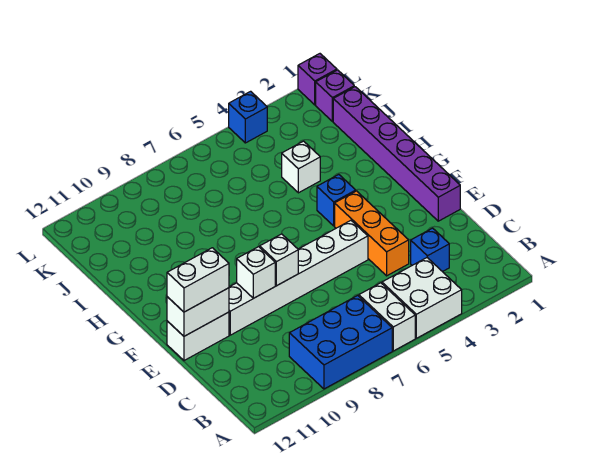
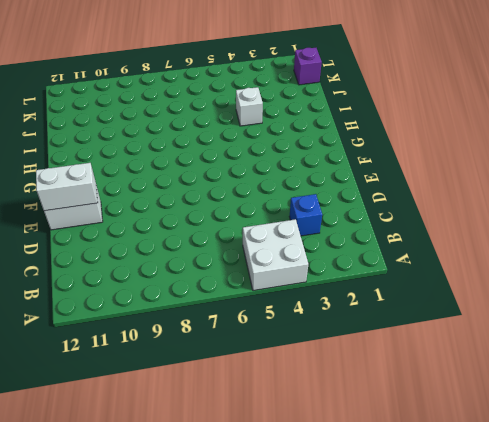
none -> white 1x2 brick [359,283,415,351]
none -> blue 2x3 brick [289,295,392,389]
none -> orange 1x3 brick [335,191,409,276]

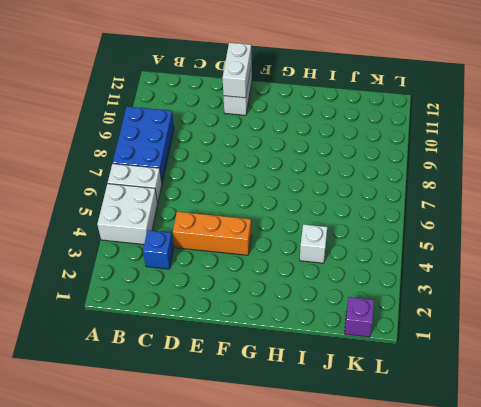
none -> purple 1x6 brick [333,87,460,221]
none -> white 1x6 brick [229,220,368,335]
none -> blue 1x1 brick [317,174,356,226]

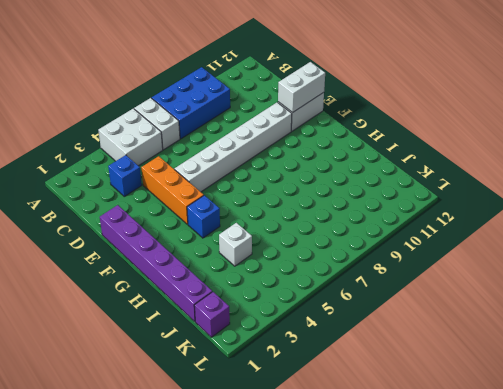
none -> purple 1x1 brick [298,54,337,105]
none -> blue 1x1 brick [229,91,267,143]
none -> white 1x1 brick [260,234,298,286]

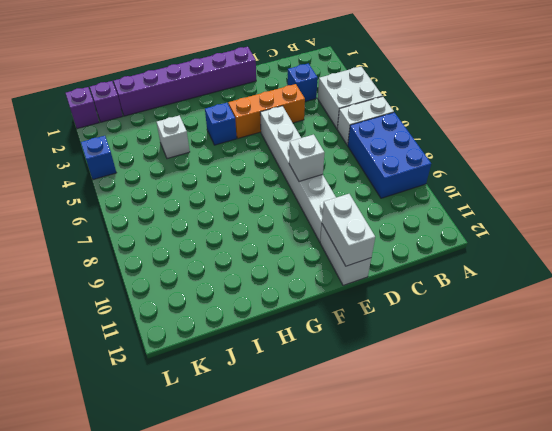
none -> white 1x1 brick [237,247,275,298]
none -> white 1x2 brick [167,248,229,312]

